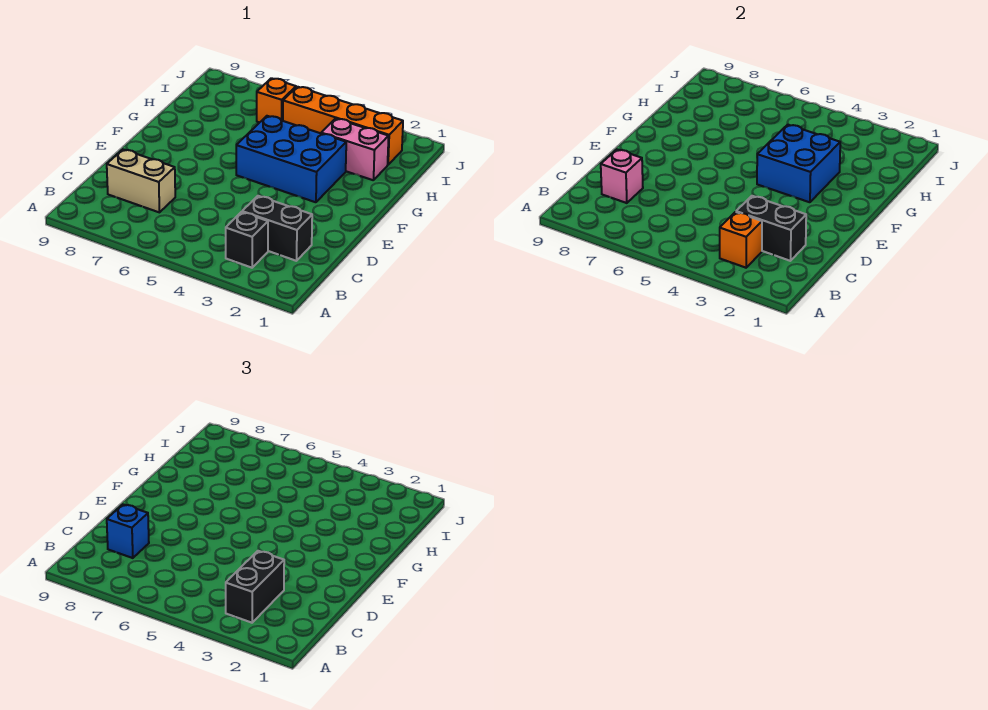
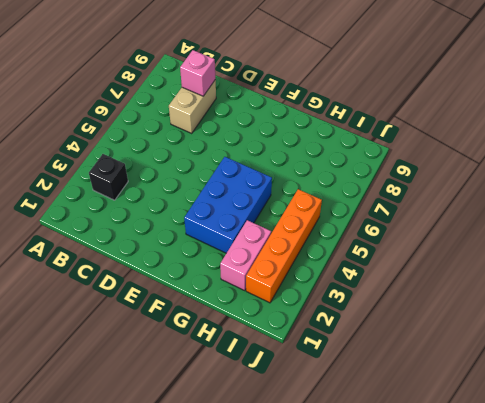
none -> black 1x2 brick [242,196,312,261]
none -> orange 1x1 brick [257,78,296,123]
none -> orange 1x1 brick [720,212,762,268]

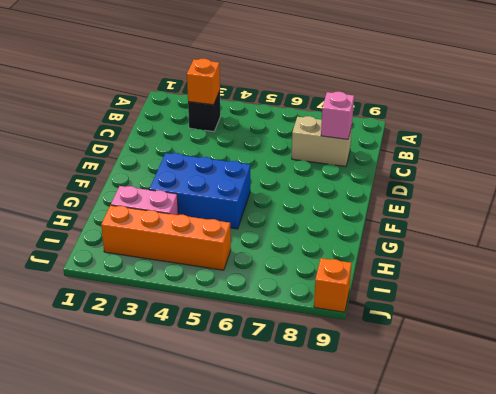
orange 1x1 brick [314,258,352,312] -> orange 1x1 brick moved to [257,78,296,123]
none -> black 1x2 brick [242,196,312,261]
none -> black 1x2 brick [736,196,806,261]
none -> blue 2x2 brick [757,125,840,202]

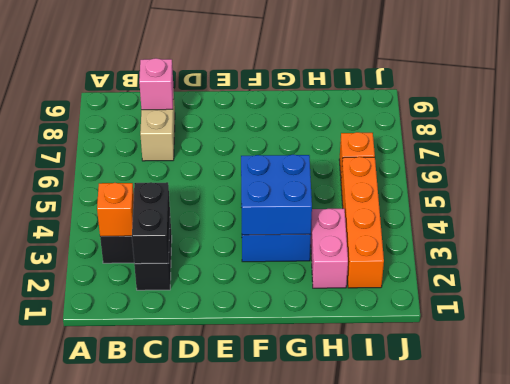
none -> black 1x2 brick [226,551,284,623]
none -> blue 1x1 brick [107,504,149,558]

